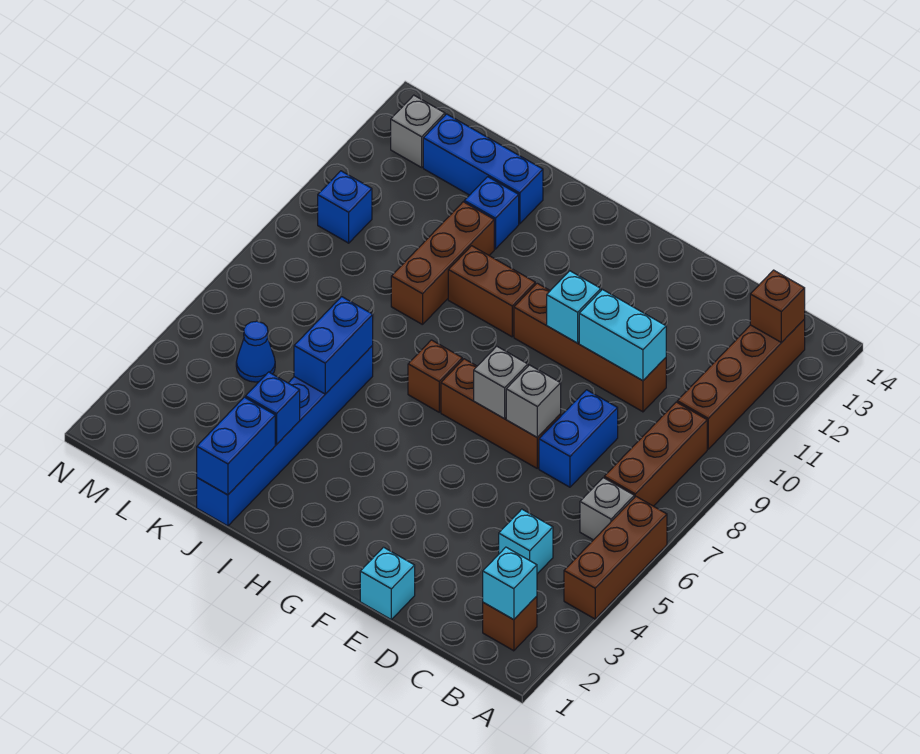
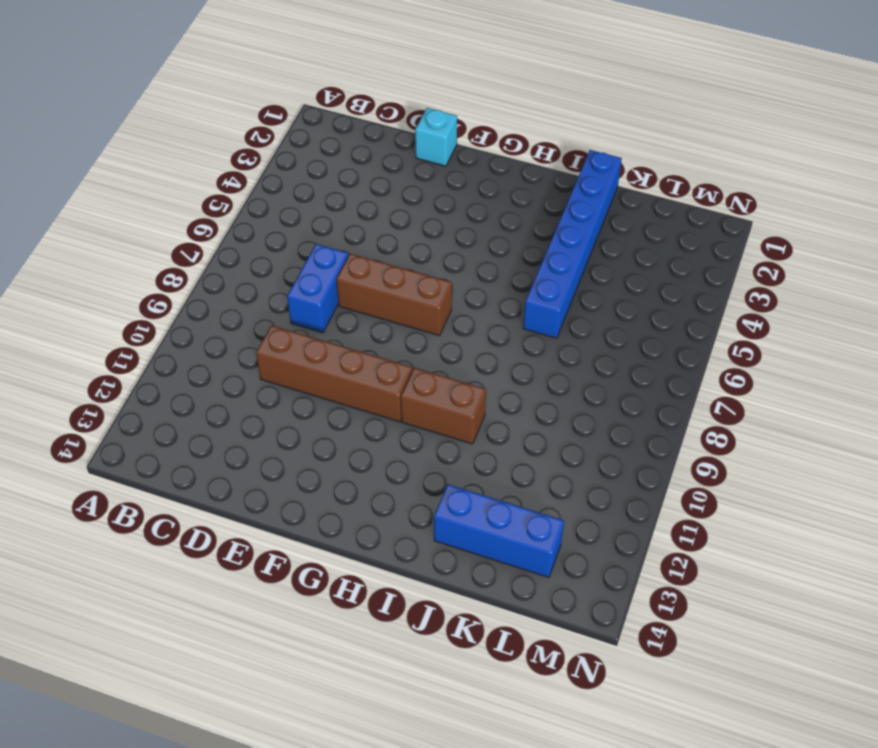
none -> brown 1x3 brick [564,497,667,619]
none -> brown 1x1 brick [483,596,537,651]
none -> grey 1x1 brick [580,478,634,540]

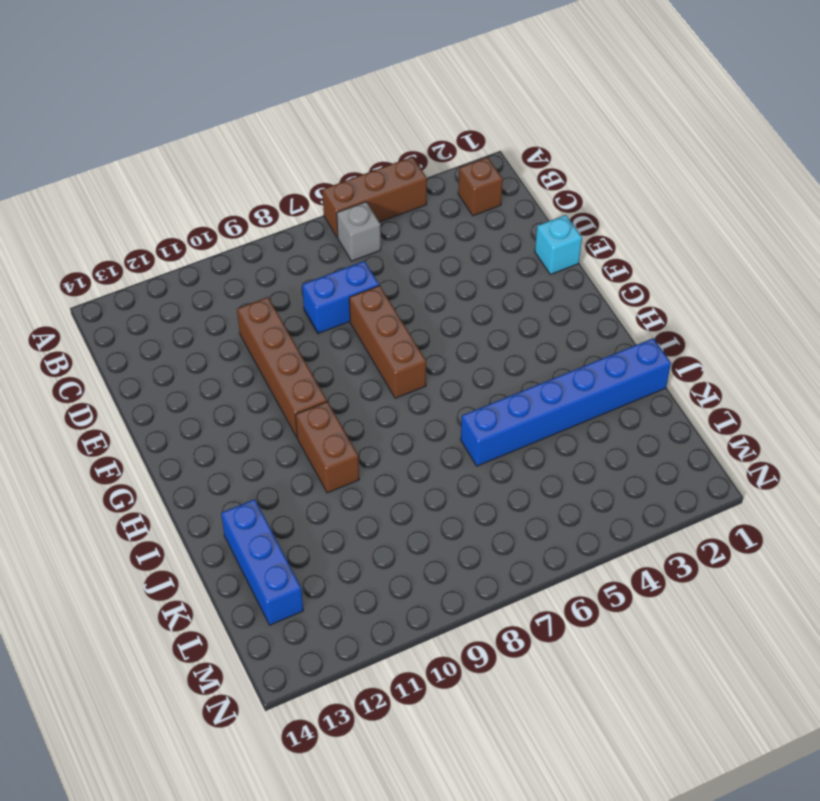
none -> brown 1x3 brick [604,402,707,506]
none -> brown 1x4 brick [677,319,805,449]
none -> cyan 1x1 brick [499,509,553,574]

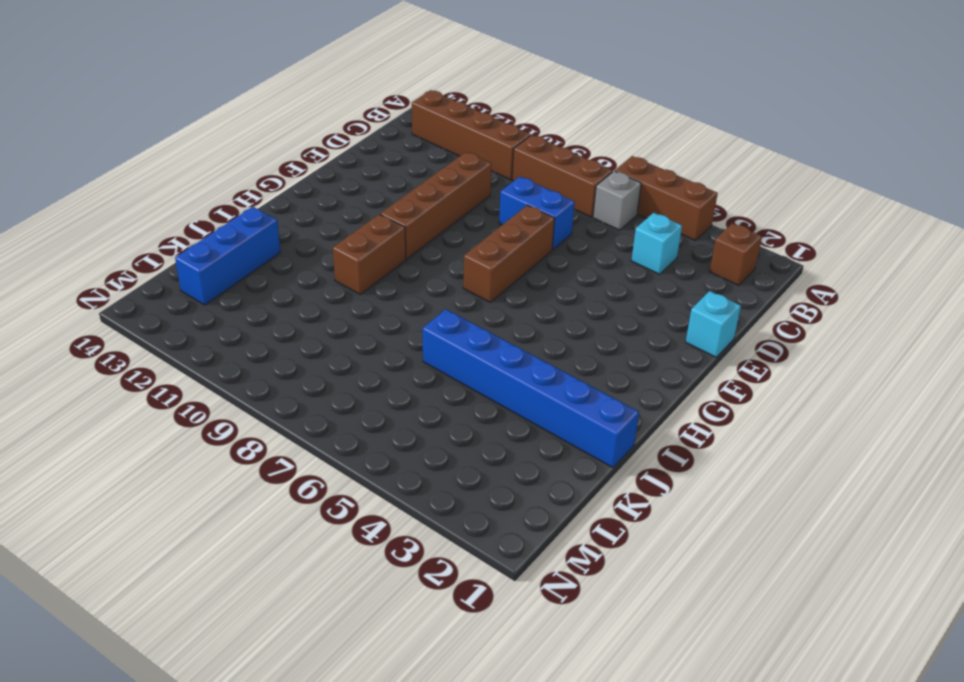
none -> brown 1x1 brick [408,340,462,412]
none -> brown 1x3 brick [391,202,494,325]
none -> blue 1x1 brick [464,177,519,249]

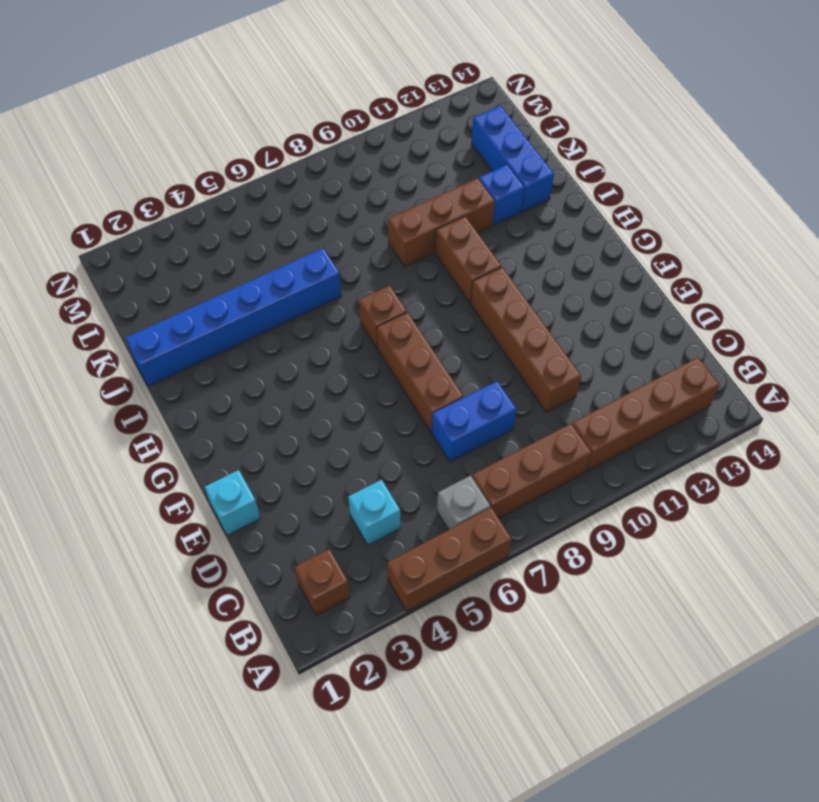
none -> blue 1x1 cone [236,321,275,382]
none -> blue 1x1 brick [318,171,372,243]
none -> grey 1x1 brick [391,95,445,167]

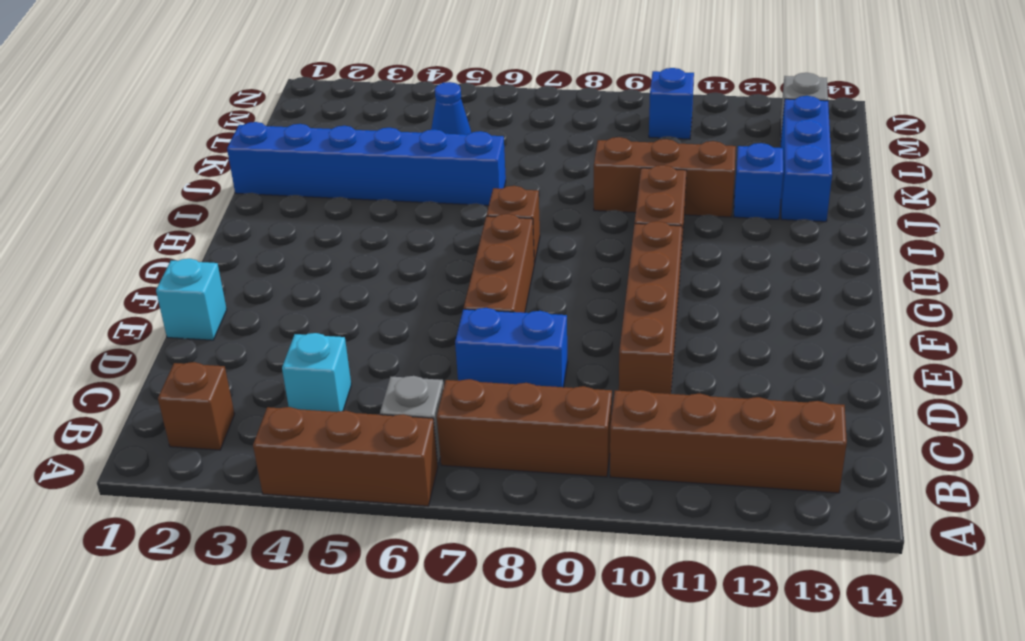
none -> cyan 1x1 brick [483,547,537,620]
none -> brown 1x1 brick [750,270,805,343]
none -> cyan 1x2 brick [579,290,666,381]

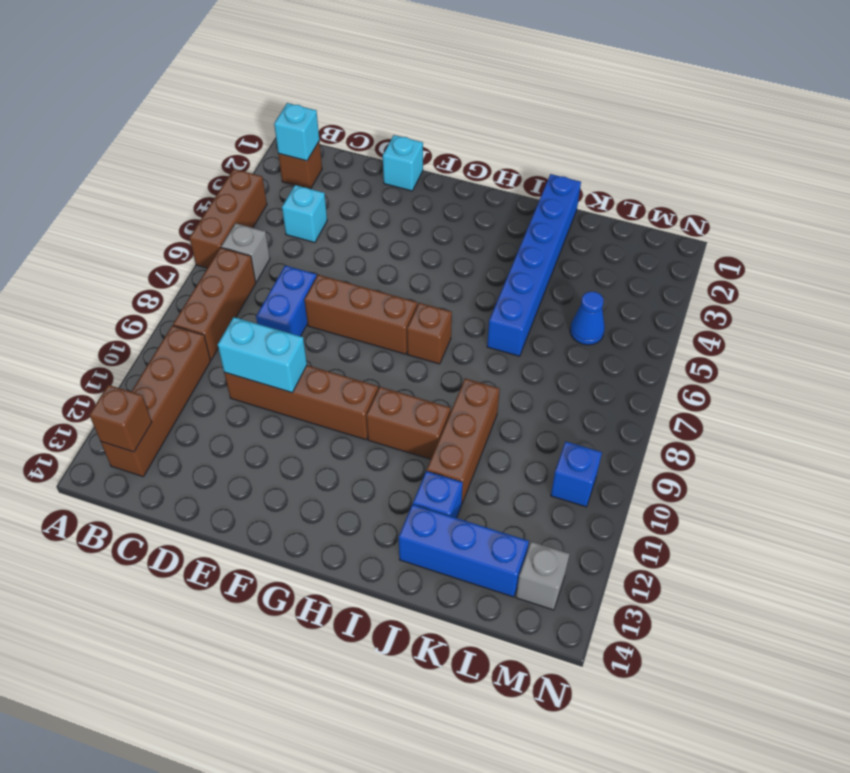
none -> grey 1x1 brick [506,365,561,437]
none -> grey 1x1 brick [474,346,528,419]
none -> cyan 1x1 brick [547,271,601,343]

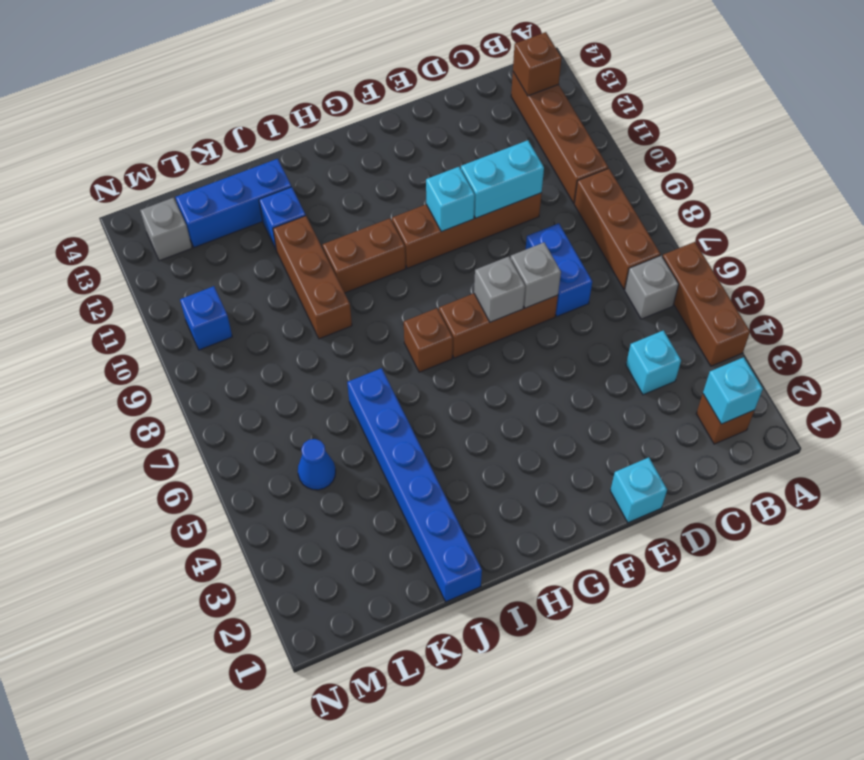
none -> blue 1x2 brick [197,397,275,495]
none -> blue 1x1 brick [245,372,300,444]
none -> blue 1x2 brick [294,297,373,394]

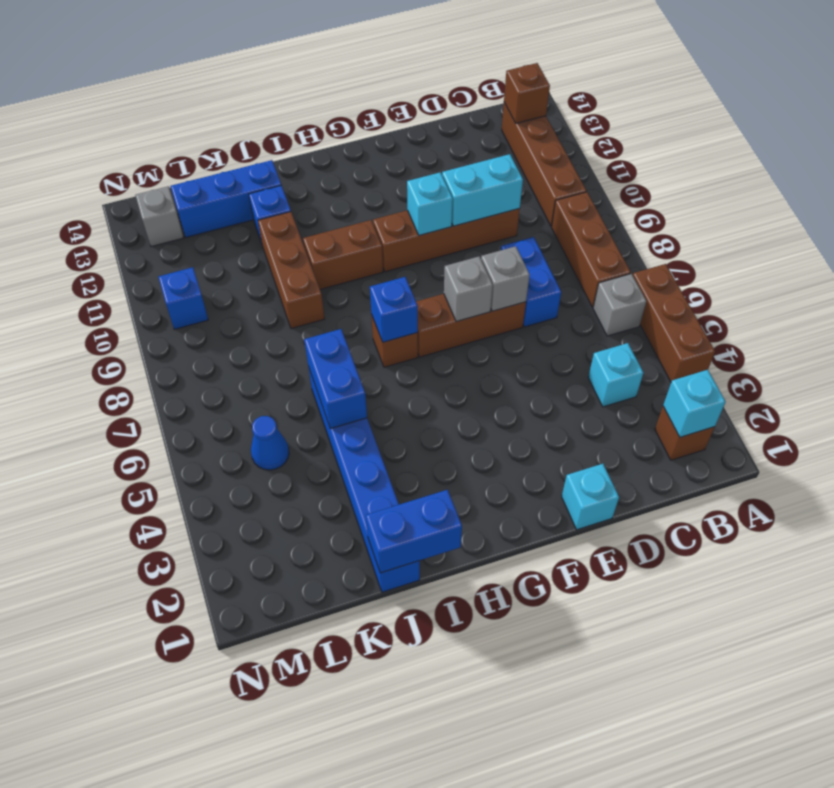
blue 1x1 brick [370,277,418,342] -> blue 1x1 brick moved to [245,372,300,444]
blue 1x2 brick [366,490,462,573] -> blue 1x2 brick turned to [197,397,275,495]

